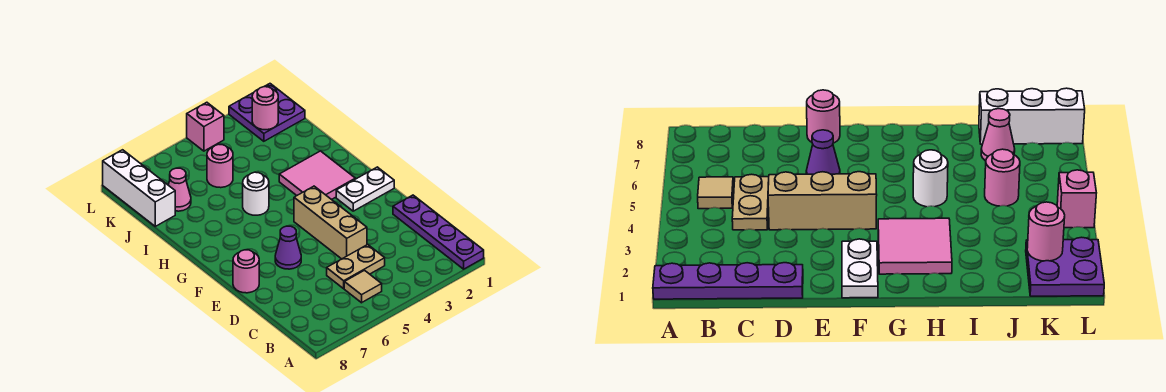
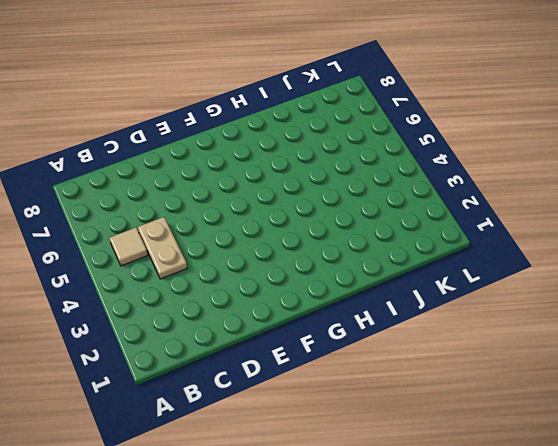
none -> purple 1x4 plate [393,195,484,269]
none -> tan 1x3 brick [294,186,367,259]
none -> purple 1x1 cone [275,226,301,269]

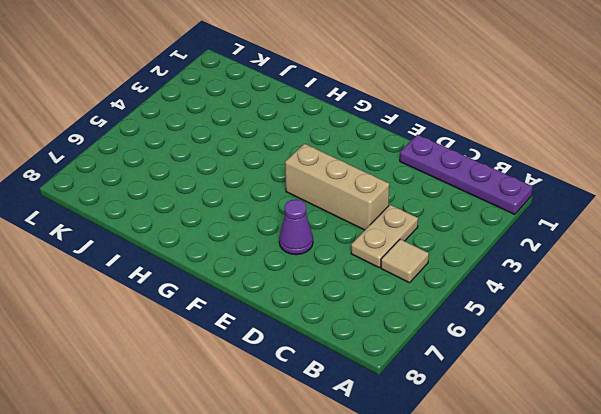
none -> pink 1x1 round brick [233,250,259,293]
none -> white 1x2 plate [336,167,394,211]
none -> pink 2x2 tile [279,151,355,200]

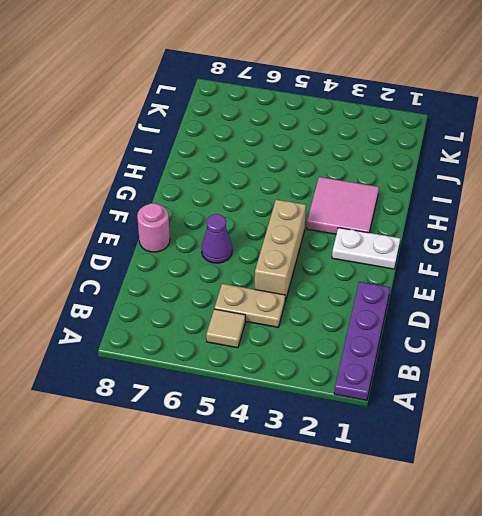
none -> white 1x1 round brick [243,172,269,215]
none -> pink 1x1 round brick [207,144,233,188]
none -> pink 1x1 cone [168,168,191,211]

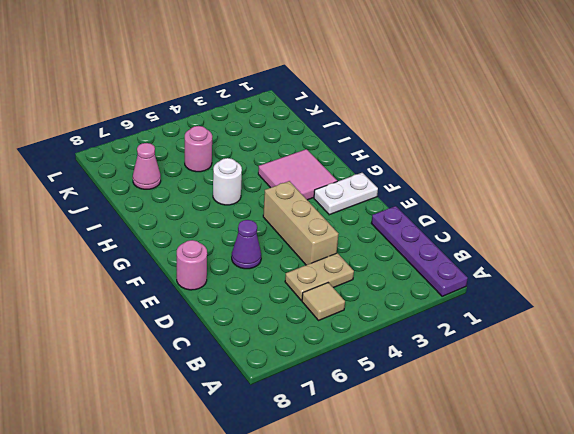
none -> white 1x3 brick [103,150,175,226]
none -> purple 2x2 plate [229,84,305,141]
none -> pink 1x1 brick [187,102,224,151]

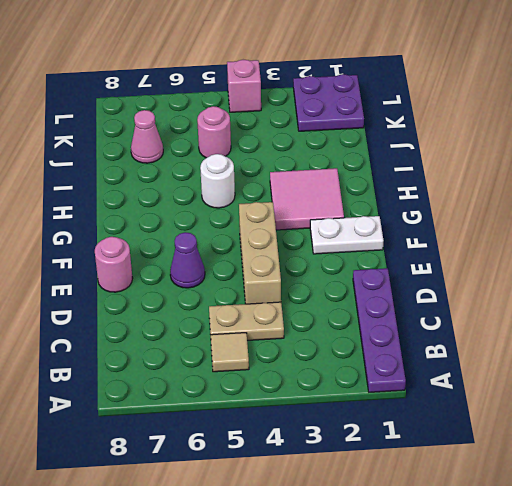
none -> white 1x3 brick [103,150,175,226]
none -> pink 1x1 round brick [252,86,278,130]

